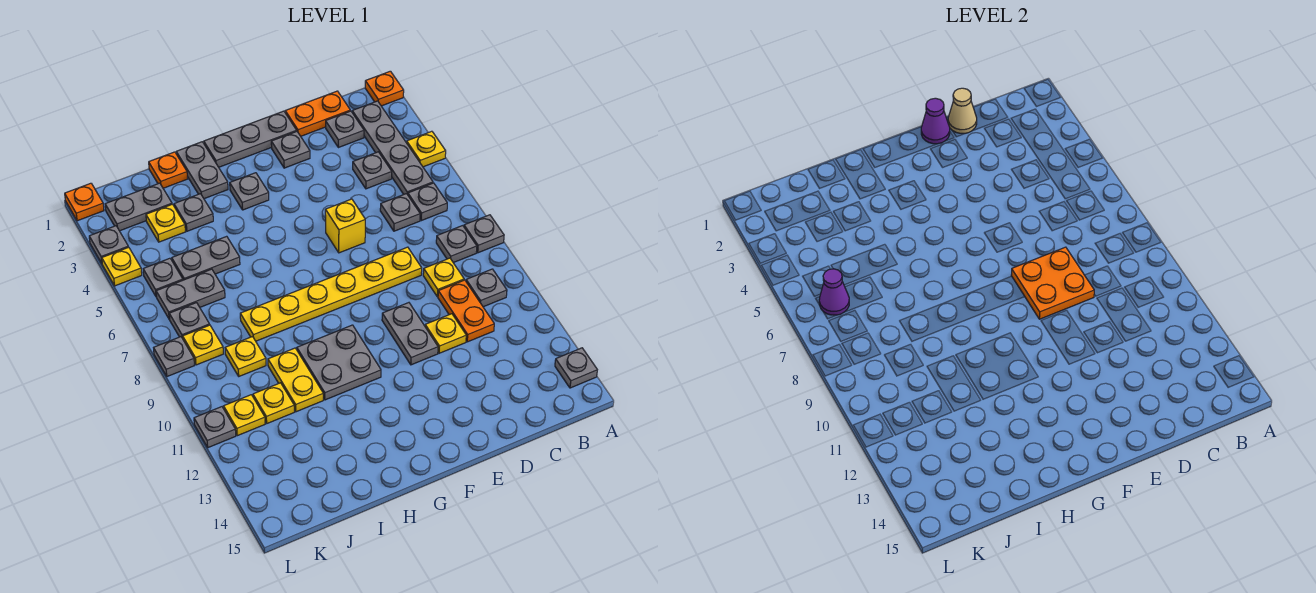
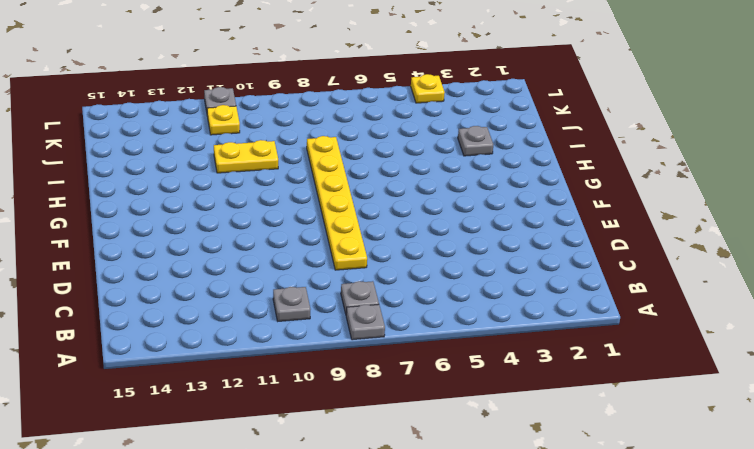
none -> orange 1x1 plate [365,71,404,106]
none -> yellow 1x1 plate [407,131,446,167]
none -> grey 1x1 plate [555,348,597,388]
none -> grey 1x4 plate [352,101,433,195]

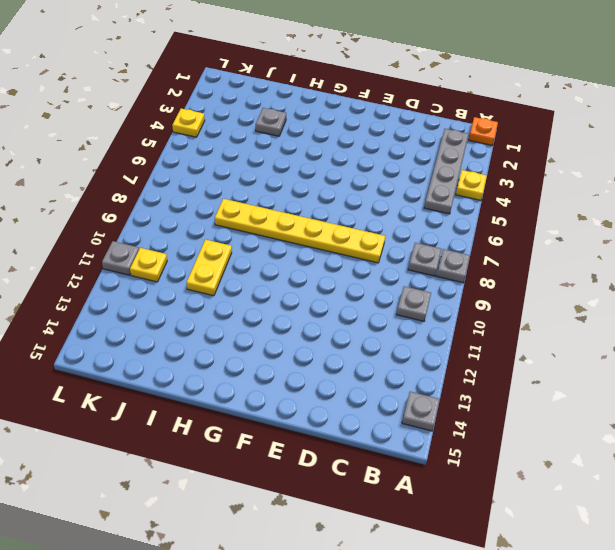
none -> grey 1x1 plate [408,183,447,221]
none -> orange 1x2 plate [285,91,350,136]
none -> grey 1x1 plate [326,111,364,148]
none -> grey 1x1 plate [353,152,392,189]

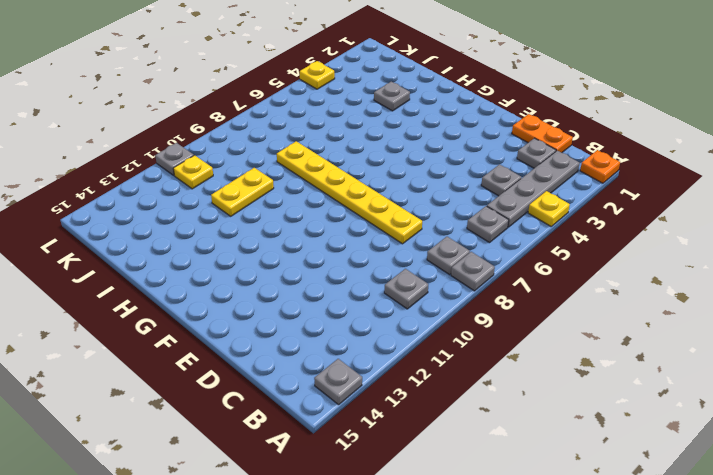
none -> grey 1x1 plate [380,194,420,231]
none -> yellow 1x1 plate [423,258,464,297]
none -> orange 1x2 plate [438,280,494,342]
none -> yellow 1x1 plate [425,314,466,353]

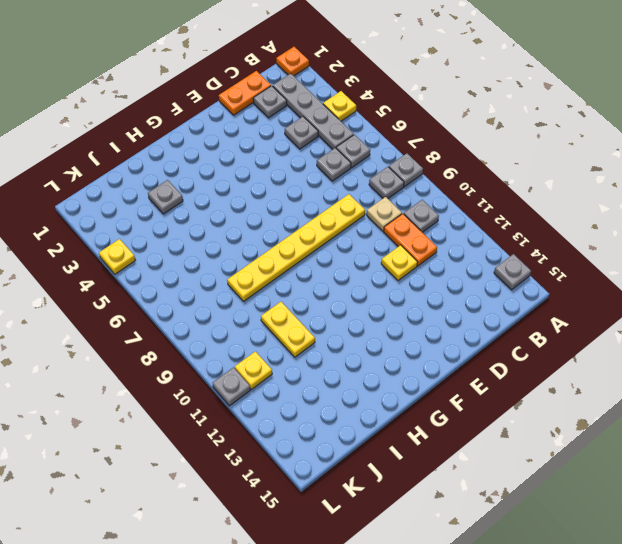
tan 1x1 plate [367,197,402,231] -> yellow 1x1 plate [423,258,464,297]
none -> grey 1x3 plate [204,111,297,167]
none -> grey 1x1 plate [271,132,310,168]
none -> yellow 1x1 brick [325,199,365,253]
none -> grey 1x2 plate [382,303,438,365]

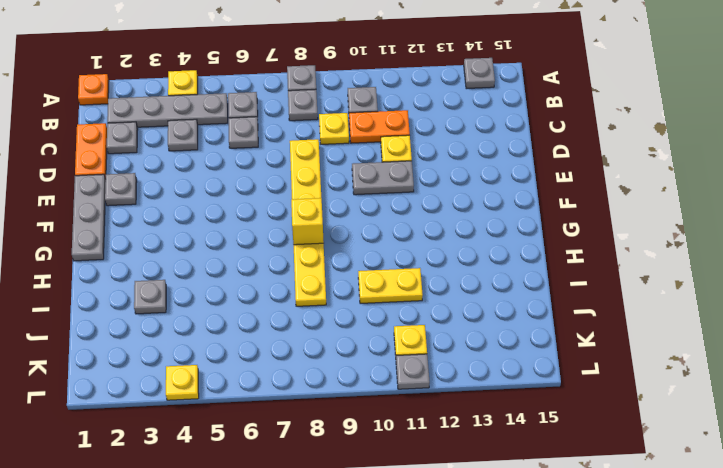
yellow 1x1 brick [291,198,324,245] -> yellow 1x1 brick moved to [325,199,365,253]
none -> grey 1x1 plate [230,173,269,210]
none -> grey 2x2 plate [297,325,381,400]
none -> grey 1x2 plate [176,142,228,199]
none -> orange 1x1 plate [149,152,187,188]

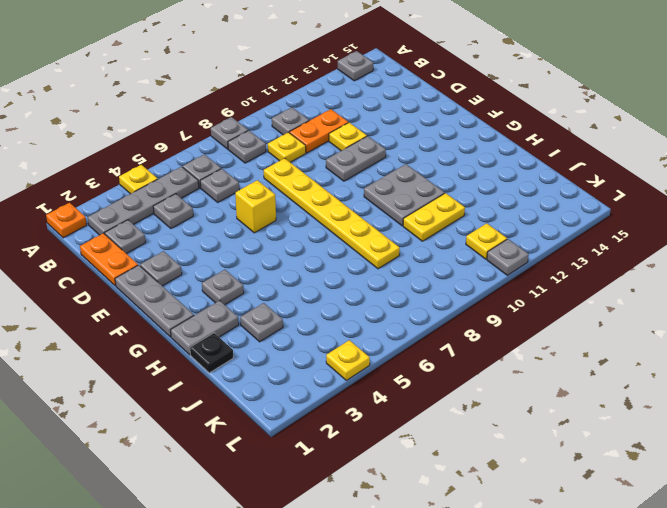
black 1x1 plate [190,333,233,373] -> orange 1x1 plate [149,152,187,188]
none -> grey 1x2 plate [172,236,240,280]
none -> grey 1x2 plate [105,183,172,231]
none -> yellow 1x1 plate [146,204,185,242]
none -> grey 1x2 plate [156,269,225,319]

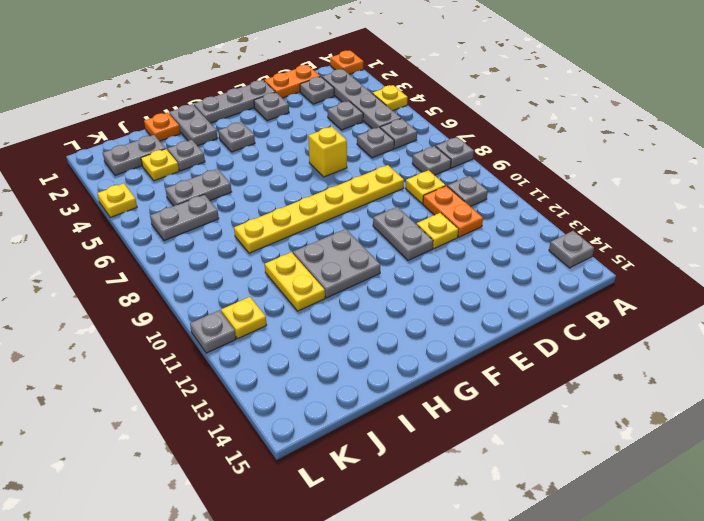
none -> yellow 1x1 plate [225,337,266,376]
none -> yellow 1x1 plate [253,383,294,423]
none -> grey 1x1 plate [143,258,183,297]
none -> grey 1x1 plate [169,303,210,338]

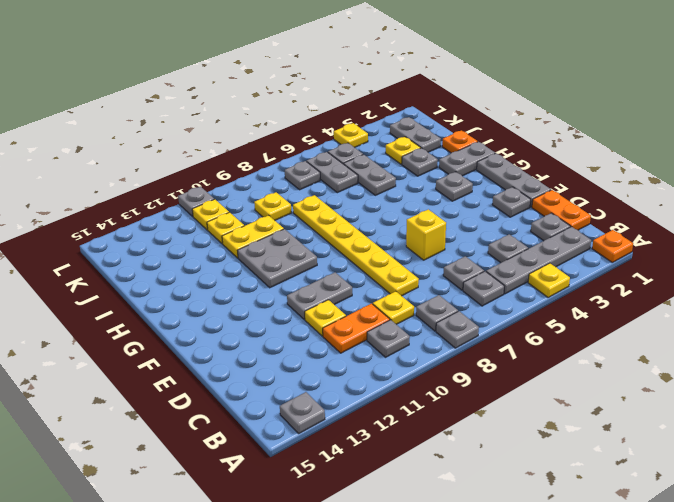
none -> yellow 1x1 plate [183,325,223,365]
none -> orange 1x1 plate [65,183,104,221]
none -> grey 1x1 plate [89,226,128,263]
none -> grey 1x1 plate [154,337,194,376]

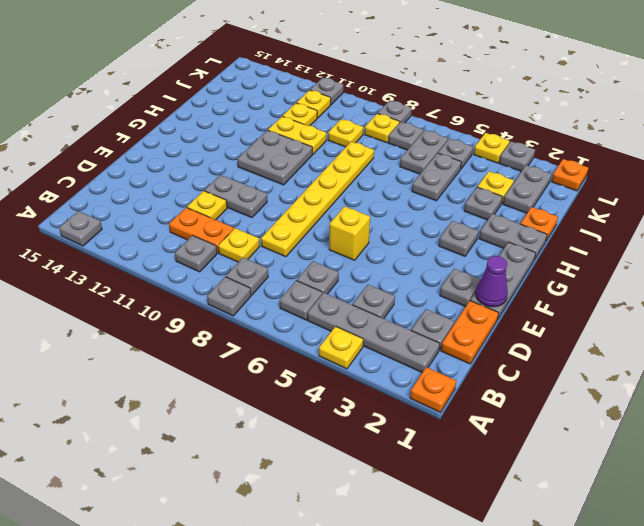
none -> tan 1x1 cone [948,88,977,133]
none -> orange 2x2 plate [1011,247,1094,319]
none -> purple 1x1 cone [819,269,849,315]

